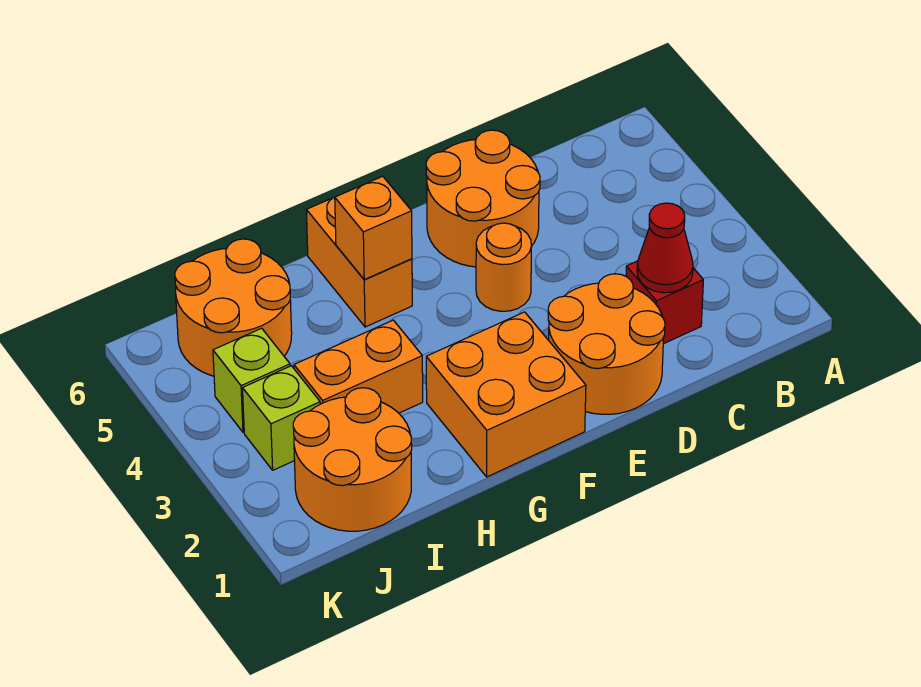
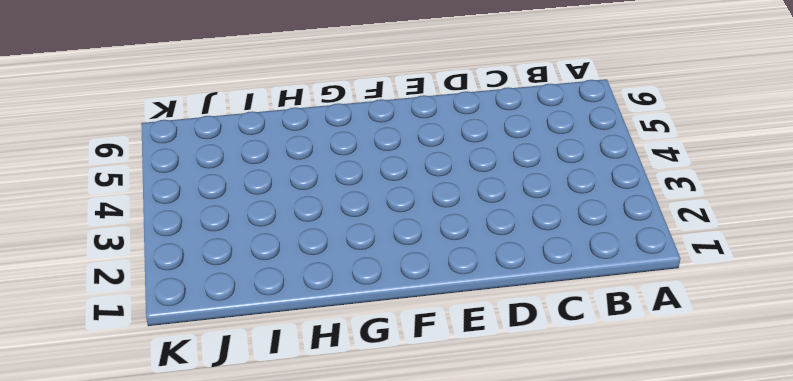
none -> red 1x1 brick [626,261,703,344]
none -> orange 2x2 round brick [548,274,665,414]
none -> orange 2x2 round brick [426,130,540,267]

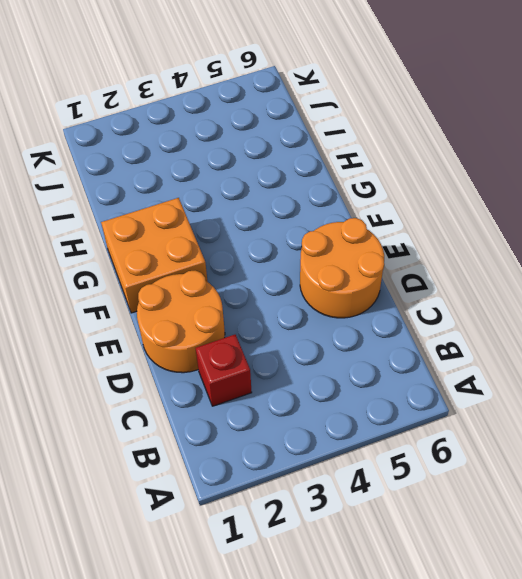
none -> orange 1x1 round brick [476,223,532,311]
none -> orange 1x2 brick [306,197,412,327]
none -> orange 1x2 brick [294,320,423,413]

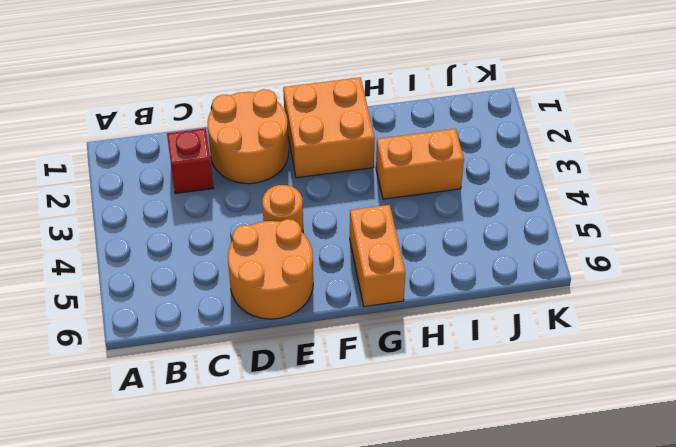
none -> orange 2x2 round brick [293,388,412,531]
none -> orange 2x2 round brick [175,239,292,376]
none -> lime 1x1 brick [243,366,320,470]

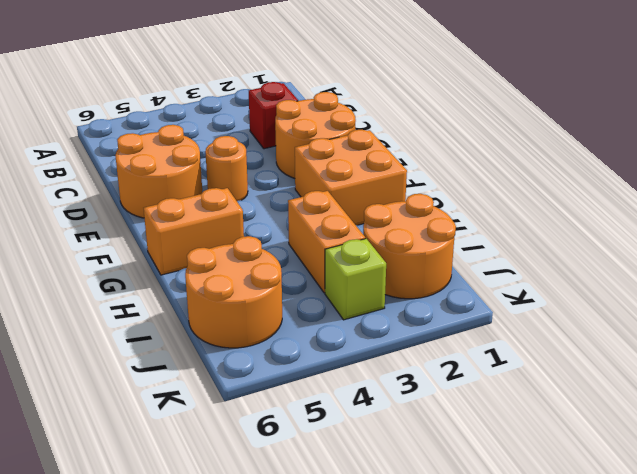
none -> lime 1x1 brick [213,328,290,432]
none -> red 1x1 cone [637,203,693,293]
none -> orange 1x1 brick [335,176,412,280]

